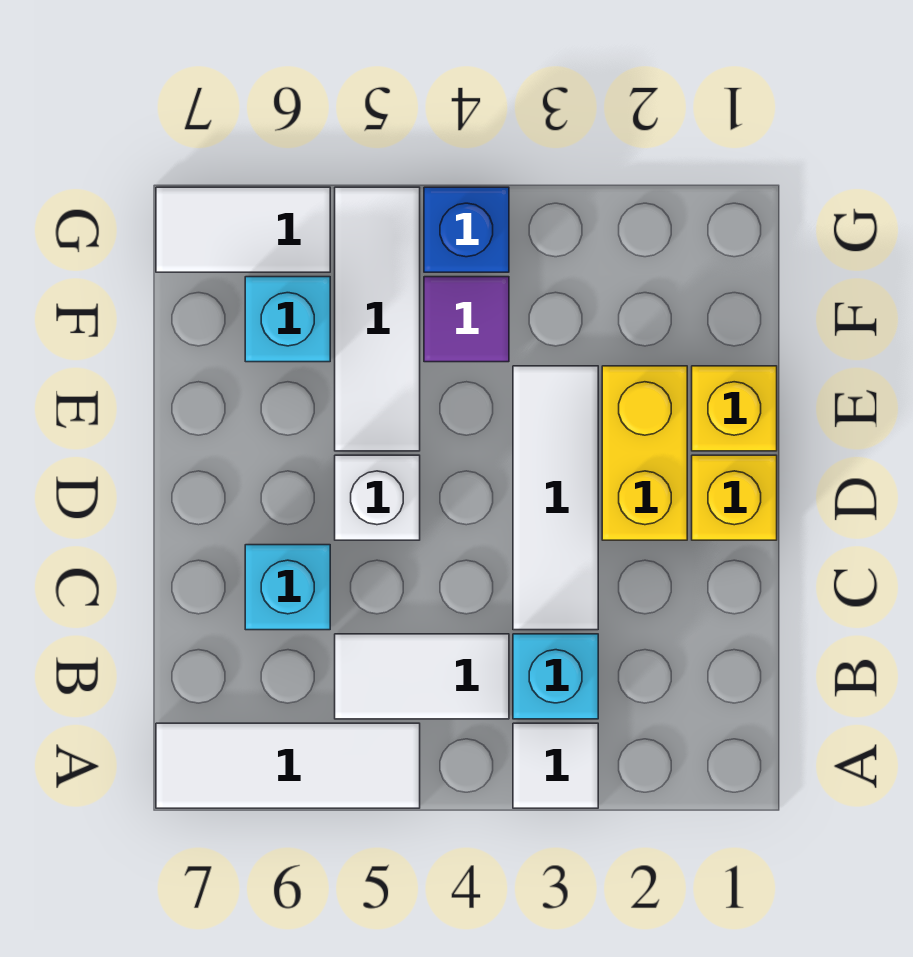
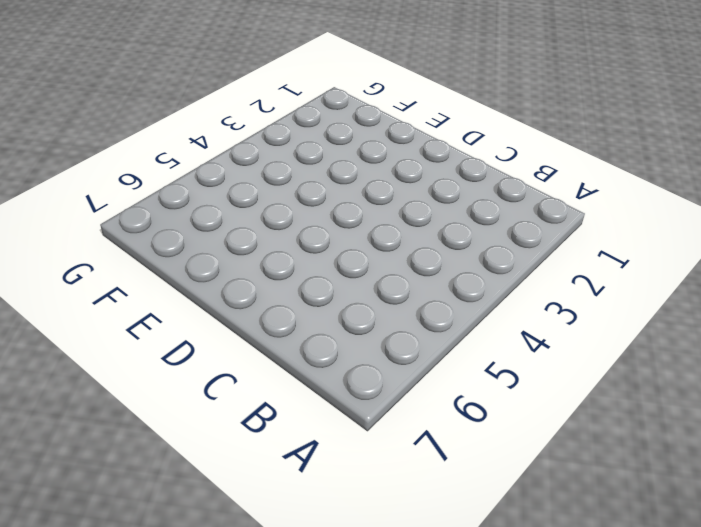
none -> white 1x1 tile [513,723,598,808]
none -> white 1x3 tile [156,723,420,808]
none -> cyan 1x1 brick [513,634,598,719]

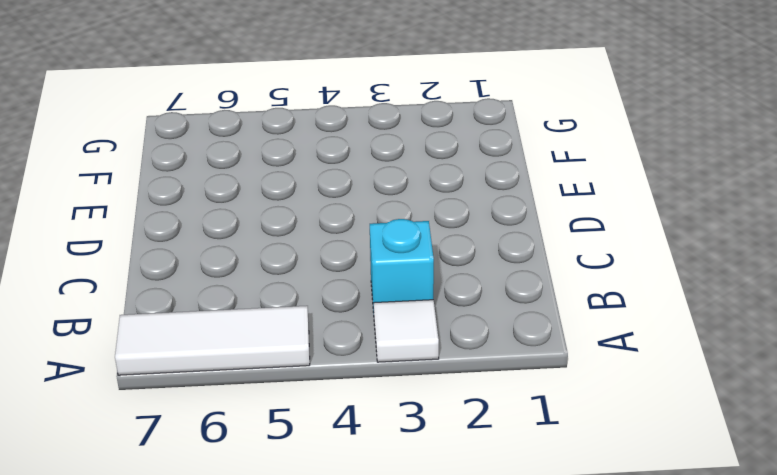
none -> white 1x2 tile [335,634,509,719]
none -> white 1x3 tile [513,366,598,630]
none -> cyan 1x1 brick [245,545,330,630]

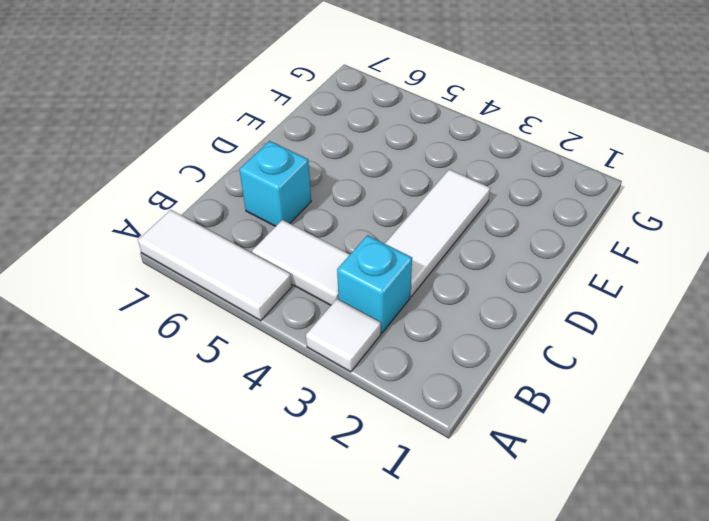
none -> yellow 1x1 brick [692,455,777,540]
none -> yellow 1x2 brick [602,366,687,540]
none -> white 1x1 brick [335,455,420,540]

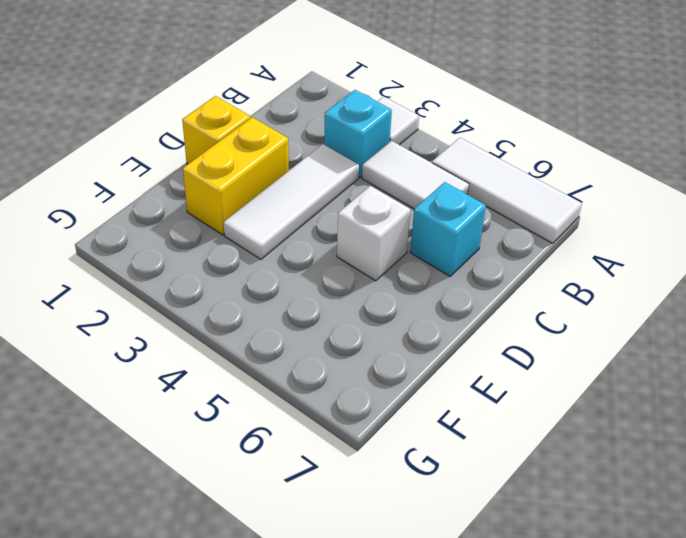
none -> yellow 1x1 brick [692,366,777,451]
none -> white 1x3 tile [335,187,420,451]
none -> purple 1x1 tile [424,277,509,362]

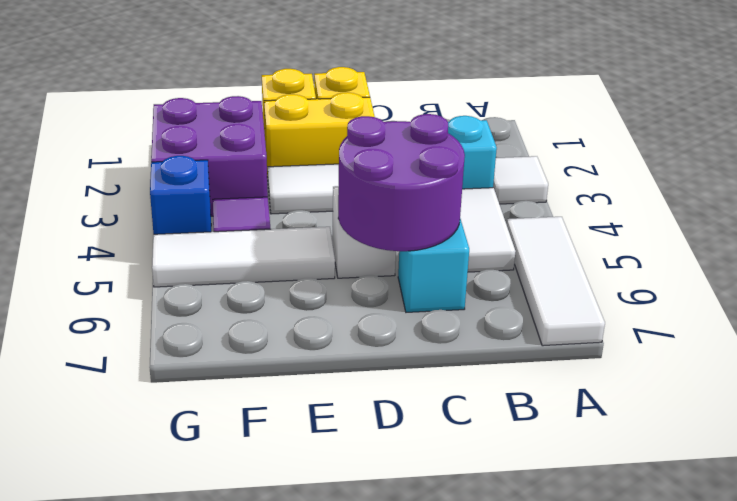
purple 2x2 round brick [338,114,465,251] -> none
purple 2x2 brick [151,96,268,216] -> none
none -> cyan 1x1 brick [245,277,330,362]
none -> white 1x2 tile [156,187,330,272]

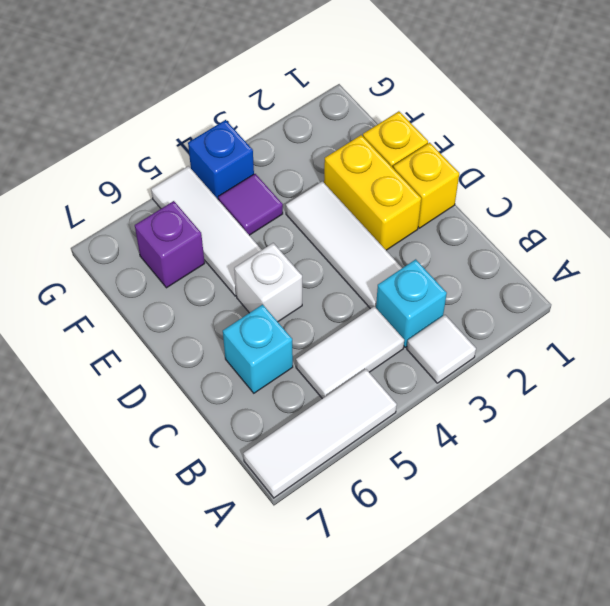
purple 1x1 brick [135,201,205,288] -> cyan 1x1 brick [245,277,330,362]
none -> white 1x2 tile [156,187,330,272]

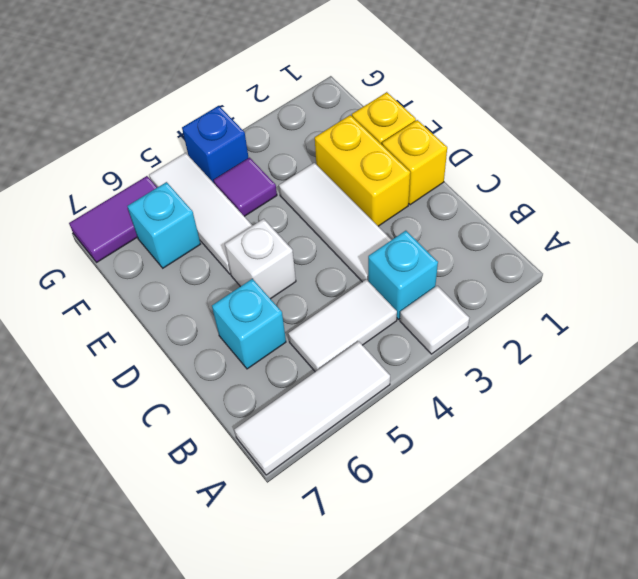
purple 1x2 tile [69,176,157,263] -> white 1x2 tile [156,187,330,272]

